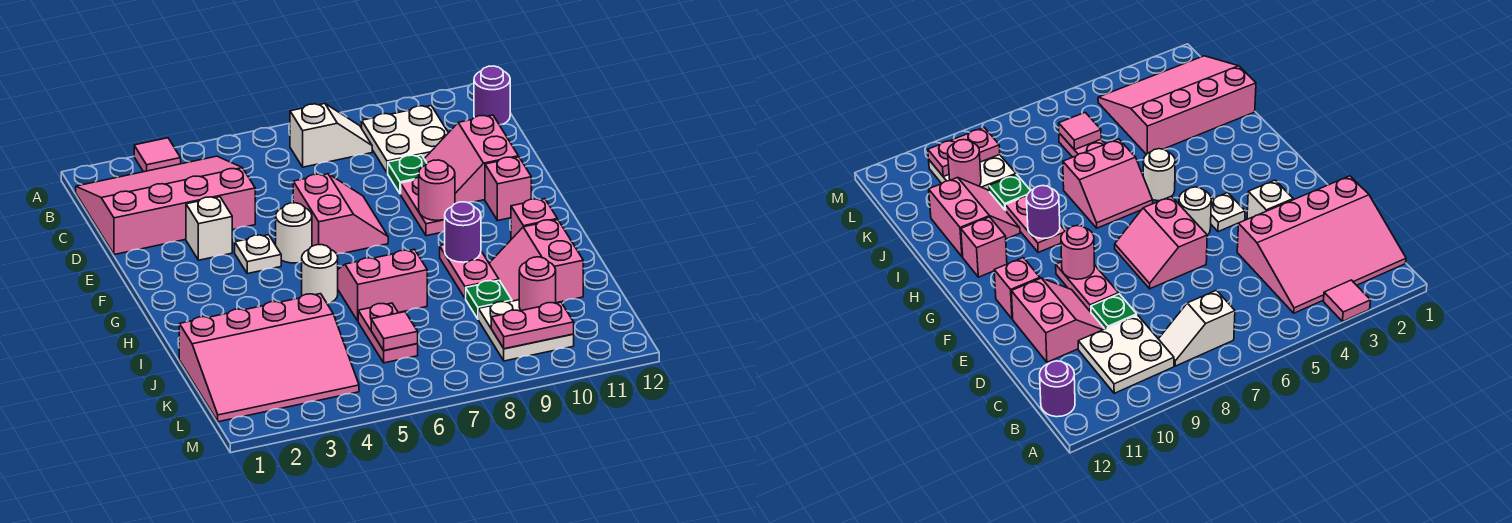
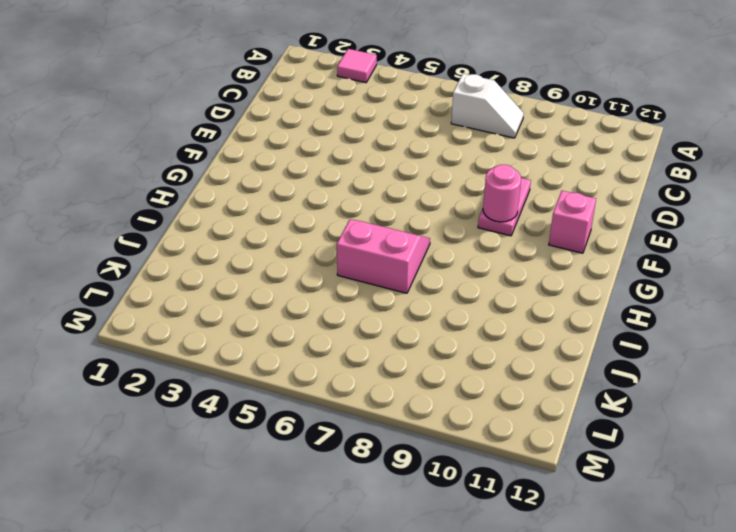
none -> pink 3x4 slope [76,156,255,255]
none -> white 2x2 plate [362,106,448,173]
none -> purple 1x1 round brick [474,66,510,125]

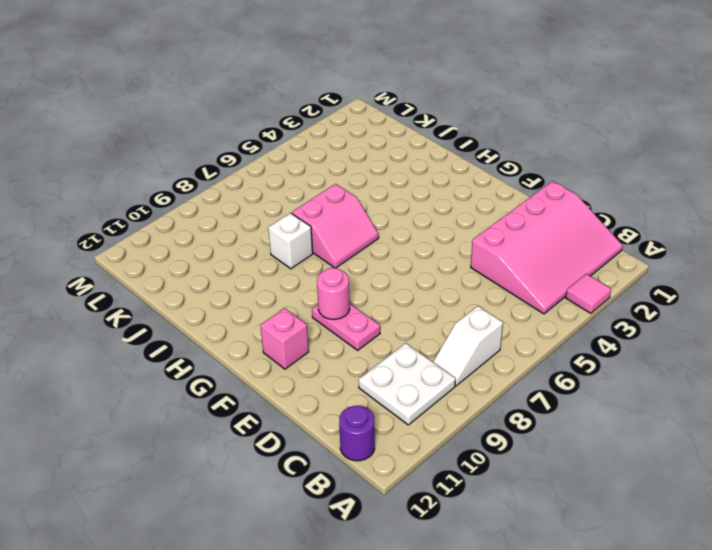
white 1x1 brick [268,213,313,269] -> white 1x1 brick moved to [186,197,232,260]
none -> green 1x1 plate [388,155,427,194]
none -> pink 2x2 slope [425,115,519,204]
none -> pink 2x2 slope [293,174,388,254]

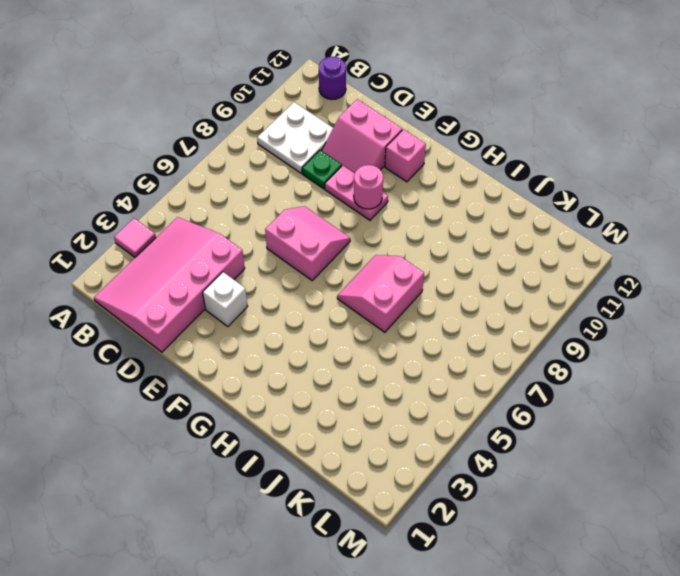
none -> white 1x2 slope [290,104,372,167]
none -> white 1x1 plate [235,235,281,274]
none -> white 1x1 round brick [276,203,312,263]

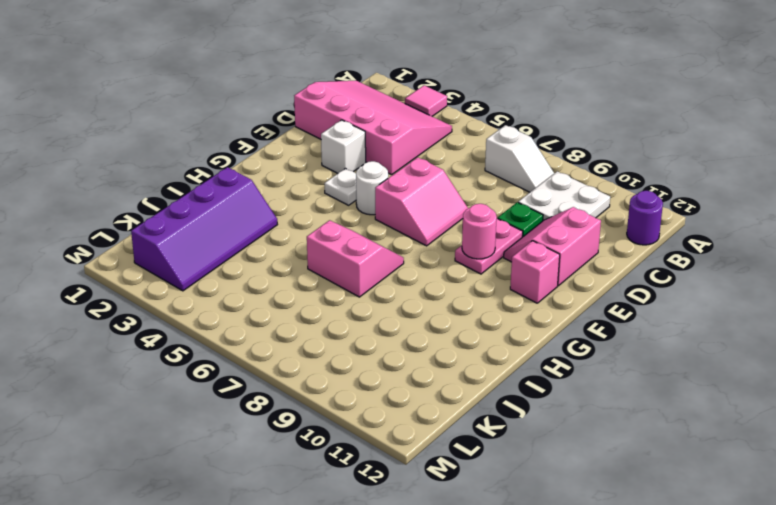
purple 2x4 slope [131,167,277,291] -> pink 3x4 slope [179,294,359,422]
none -> white 1x1 round brick [302,245,338,303]
none -> pink 1x2 plate [440,245,499,298]
none -> pink 1x1 brick [511,199,557,239]

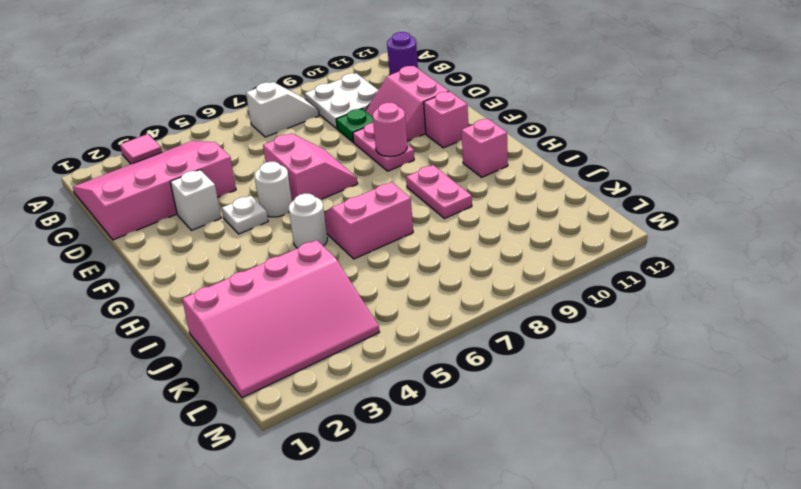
none -> pink 2x2 slope [489,220,583,303]
none -> pink 1x2 plate [358,303,418,363]
none -> green 1x1 plate [466,280,512,319]

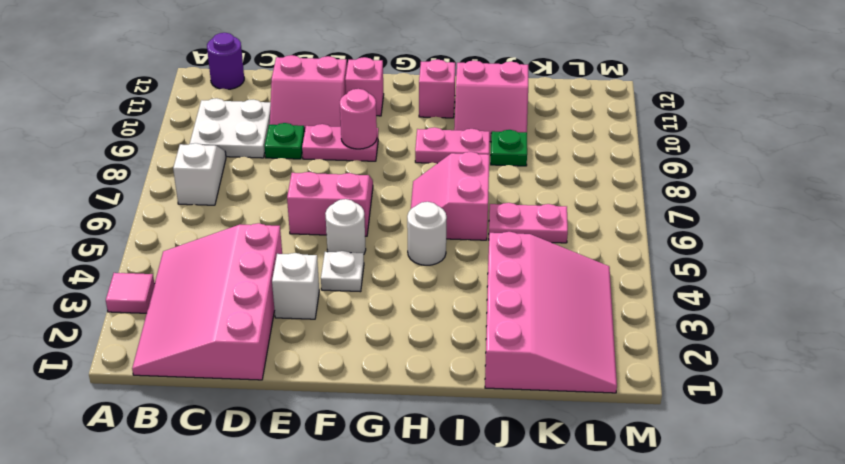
none -> white 2x2 plate [478,300,574,361]
none -> purple 1x1 round brick [445,202,481,262]
none -> pink 1x1 tile [371,312,418,350]

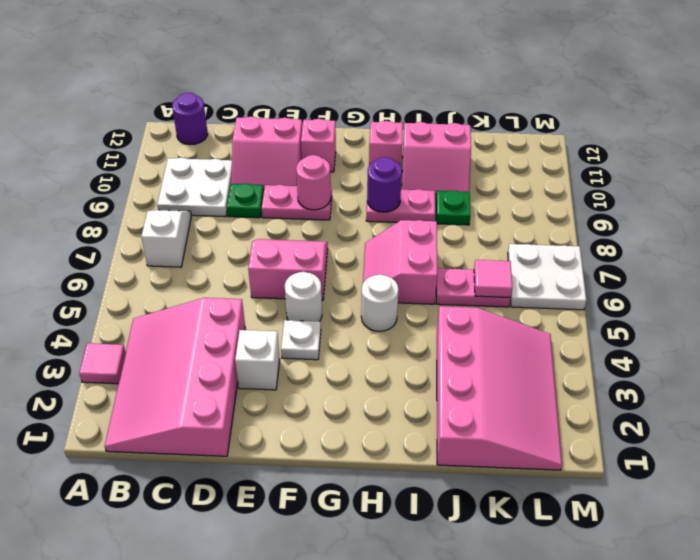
white 2x2 plate [508,244,586,310] -> white 2x2 plate moved to [478,300,574,361]
none -> pink 1x1 round brick [519,257,556,311]
none -> pink 1x2 plate [491,302,574,349]

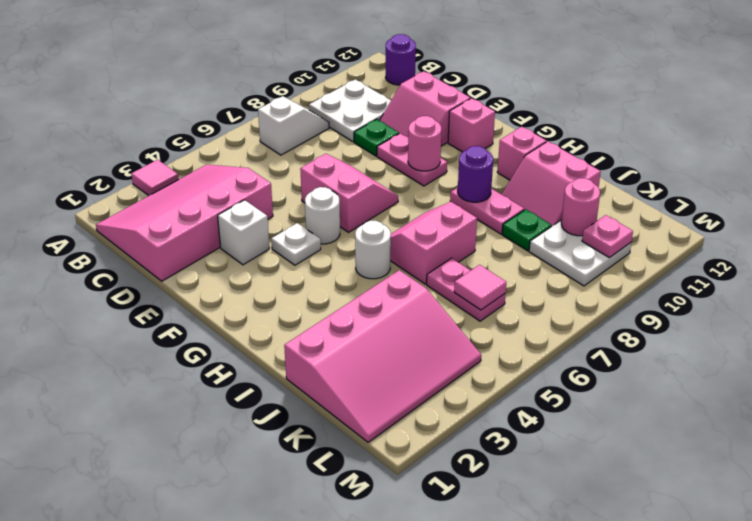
pink 1x1 plate [582,215,633,258] -> pink 1x2 plate [491,302,574,349]

